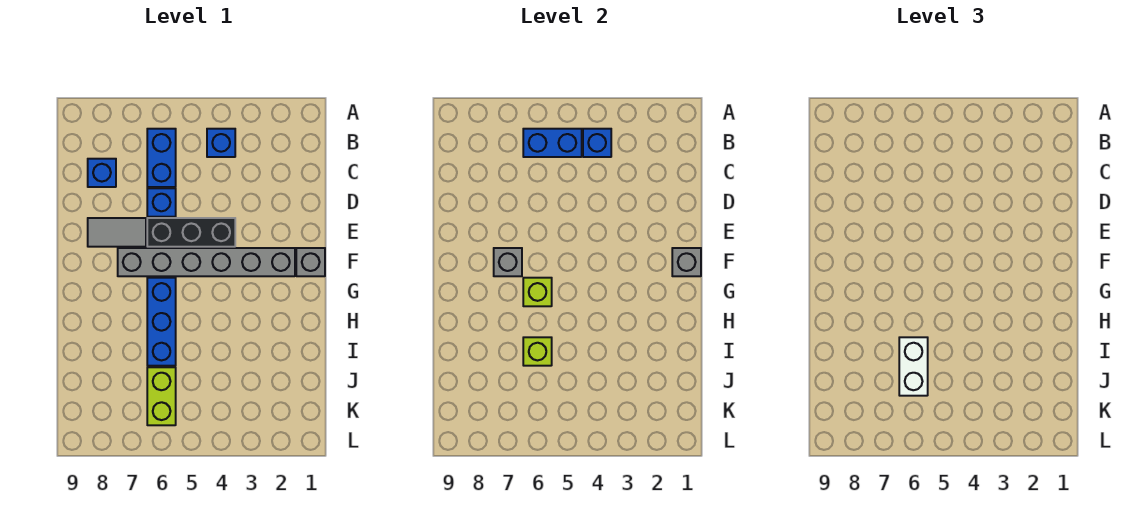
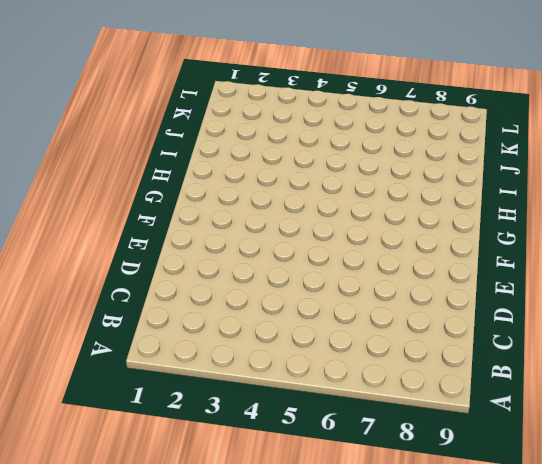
none -> blue 1x1 brick [207,129,235,157]
none -> blue 1x2 brick [147,129,176,187]
none -> blue 1x1 brick [88,159,116,187]

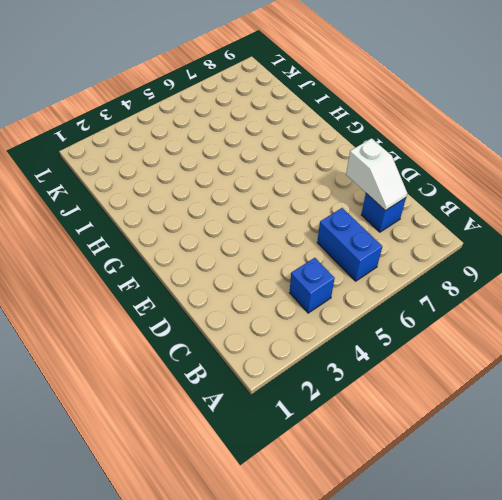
white 1x2 slope [346,138,407,211] -> none
none -> blue 1x1 brick [147,188,176,217]
none -> black 1x3 brick [147,218,235,247]
none -> grey 1x2 tile [88,218,146,247]

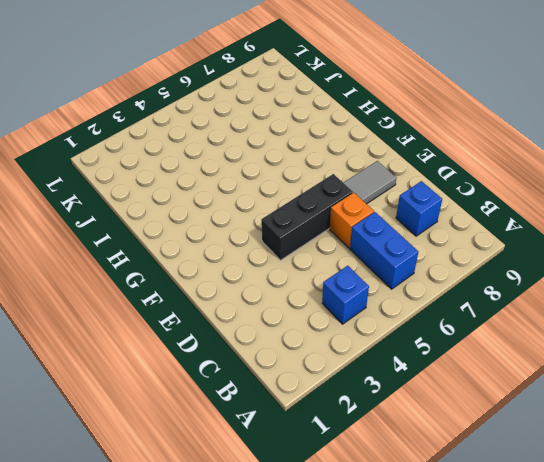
orange 1x1 brick [330,193,374,248] -> blue 1x1 brick [147,188,176,217]
none -> grey 1x1 brick [296,248,325,276]
none -> grey 1x6 brick [118,248,295,276]
none -> blue 1x3 brick [147,278,176,366]

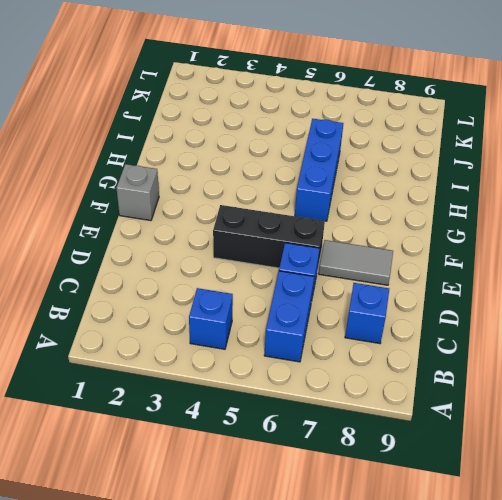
none -> grey 1x6 brick [118,248,295,276]
none -> lime 1x2 brick [147,367,176,425]
none -> blue 1x1 brick [583,129,611,157]

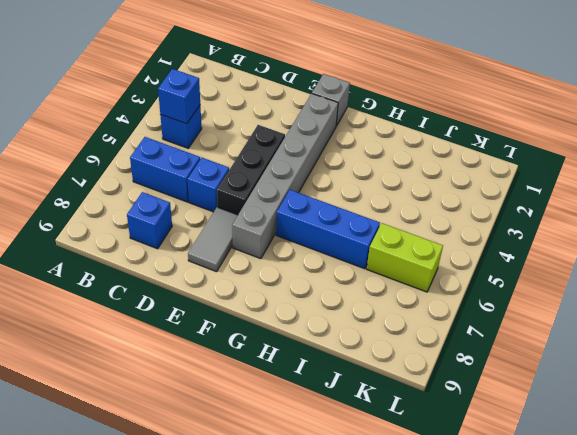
none -> blue 1x2 brick [523,129,582,157]
none -> grey 1x1 brick [672,248,701,276]
none -> grey 1x1 brick [494,248,522,276]

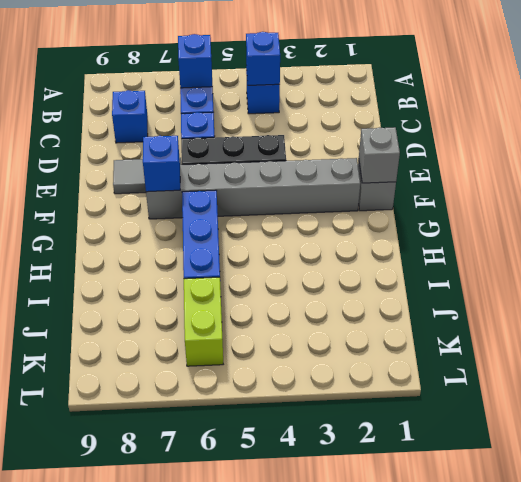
blue 1x1 brick [178,34,212,88] -> blue 1x2 brick [523,129,582,157]
blue 1x1 brick [143,136,180,192] -> grey 1x1 brick [494,248,522,276]
none -> lime 1x1 brick [523,278,552,306]
none -> lime 1x1 brick [523,337,552,366]
none -> white 1x2 brick [899,337,928,396]

